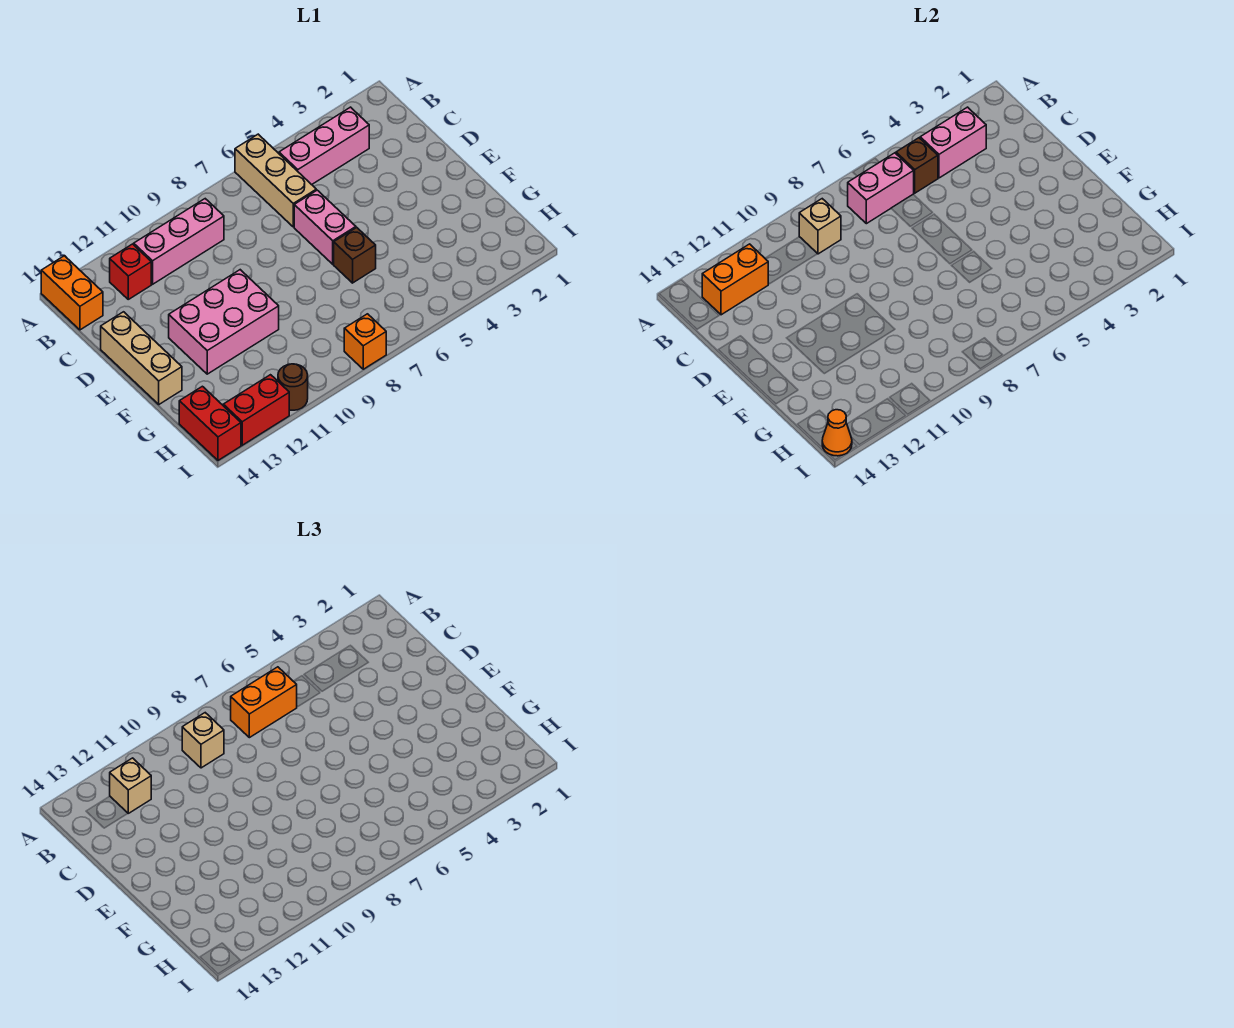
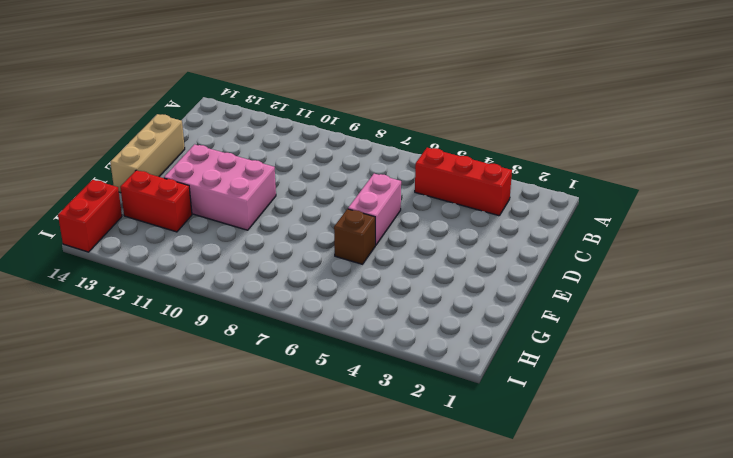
red 1x3 brick [415,148,512,216] -> pink 1x3 brick [279,107,369,185]
red 1x2 brick [120,170,192,232] -> red 1x2 brick moved to [223,375,289,445]
none -> tan 1x3 brick [235,134,316,227]
none -> orange 1x2 brick [41,256,103,330]
none -> pink 1x3 brick [134,199,224,284]

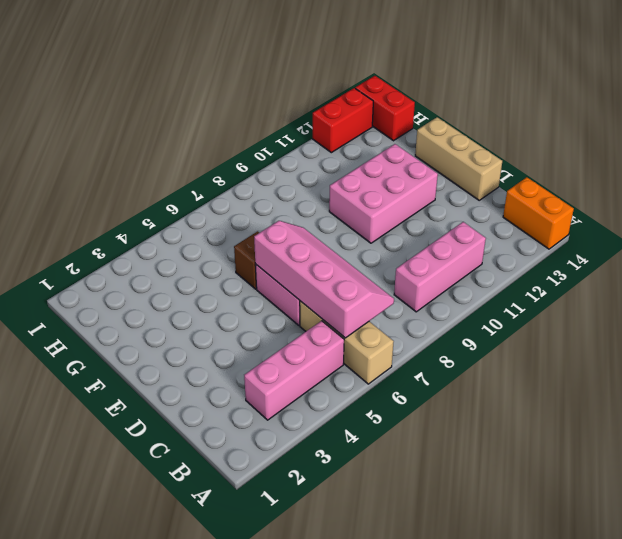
pink 2x4 slope [254,221,394,338] -> pink 1x2 brick [848,153,914,224]
none -> red 1x1 brick [110,244,151,299]
none -> orange 1x1 brick [344,314,386,369]
none -> brown 1x1 round brick [278,364,308,410]

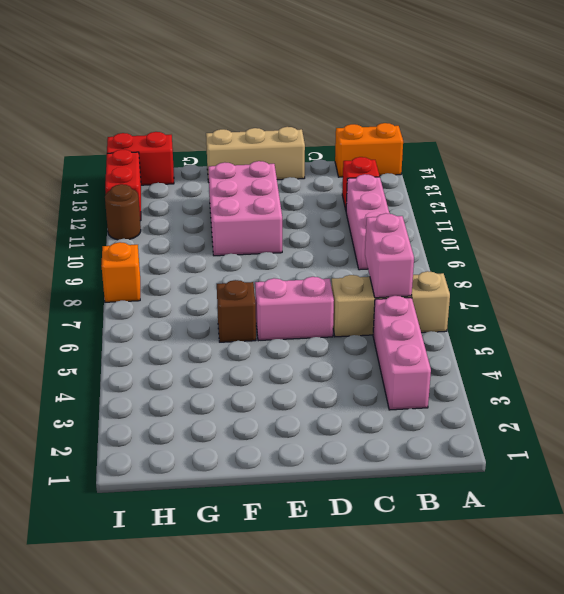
none -> pink 1x2 brick [920,107,986,178]
none -> brown 1x1 brick [896,138,938,193]
none -> tan 1x1 brick [799,199,841,254]

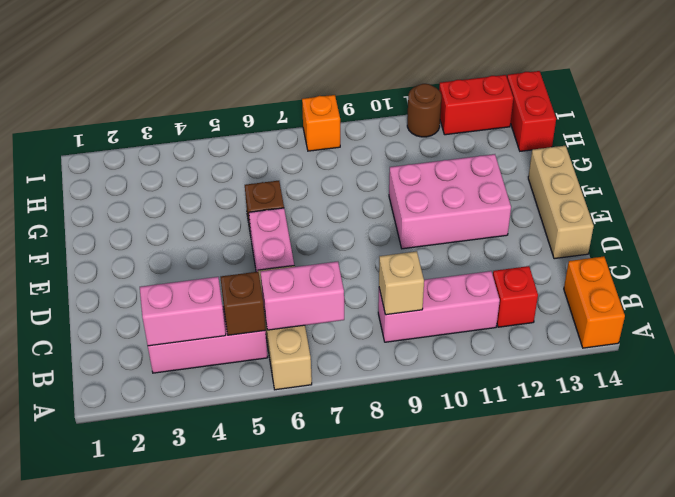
none -> orange 1x2 brick [702,244,768,315]
none -> orange 1x1 cone [822,410,852,456]
none -> orange 1x2 brick [231,667,297,738]

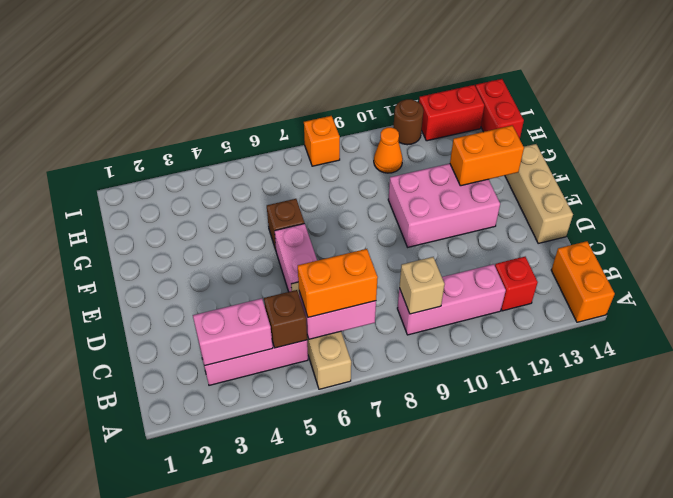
orange 1x2 brick [450,126,524,186] -> orange 1x2 brick moved to [702,244,768,315]
orange 1x1 cone [374,127,403,173] -> orange 1x1 cone moved to [822,410,852,456]
none -> tan 1x1 brick [182,713,224,768]
none -> tan 1x1 brick [110,758,151,813]

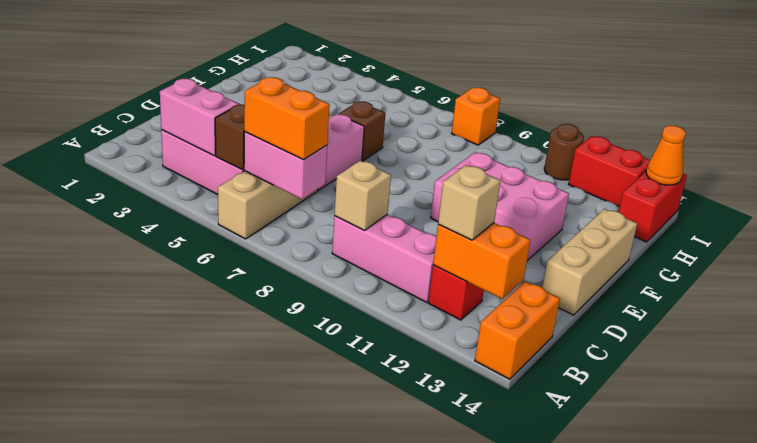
none -> tan 1x1 brick [182,713,224,768]

